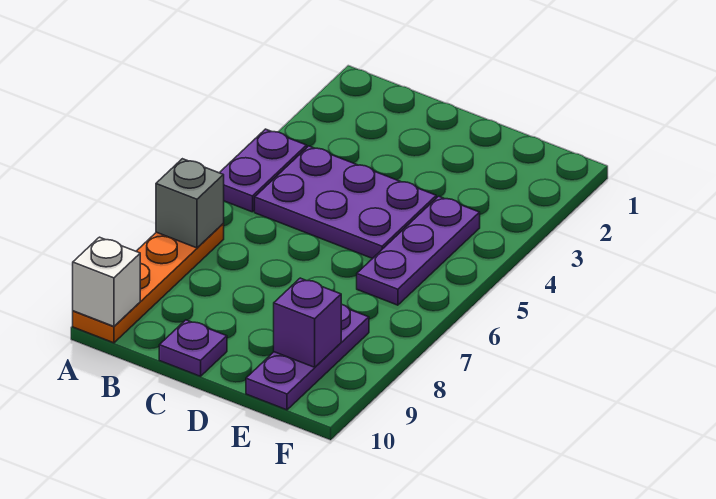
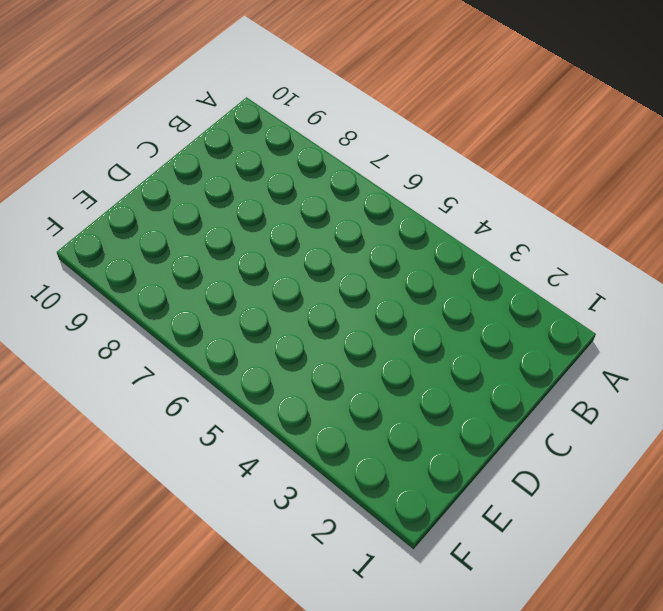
none -> purple 1x2 plate [220,129,307,212]
none -> orange 1x4 plate [73,224,224,343]

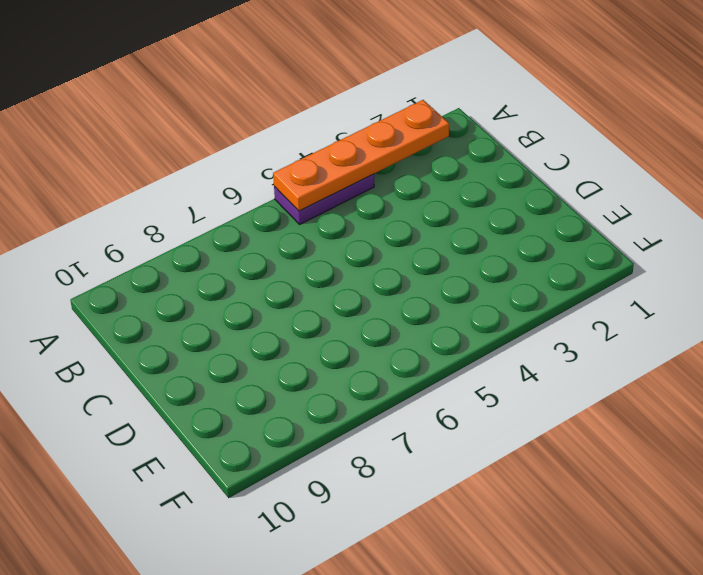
orange 1x4 plate [273,100,449,211] -> orange 1x4 plate moved to [73,224,224,343]
none -> purple 2x3 plate [255,146,436,259]
none -> purple 1x1 plate [159,320,227,376]

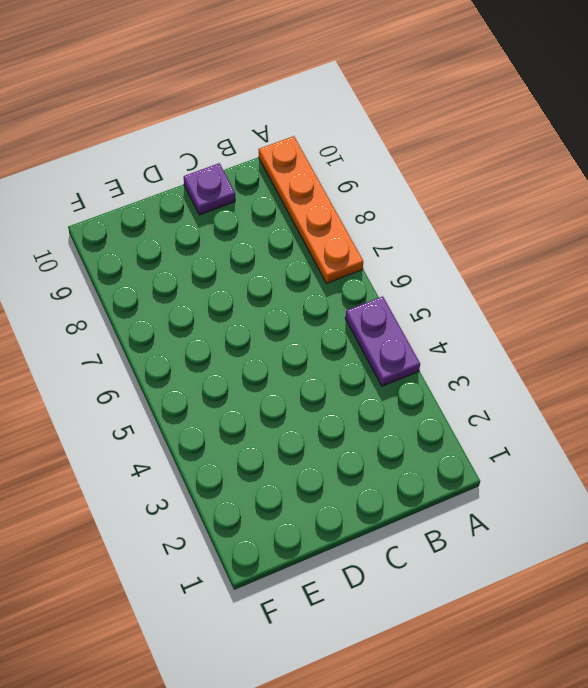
none -> purple 2x3 plate [255,146,436,259]
none -> purple 1x3 plate [357,196,480,305]

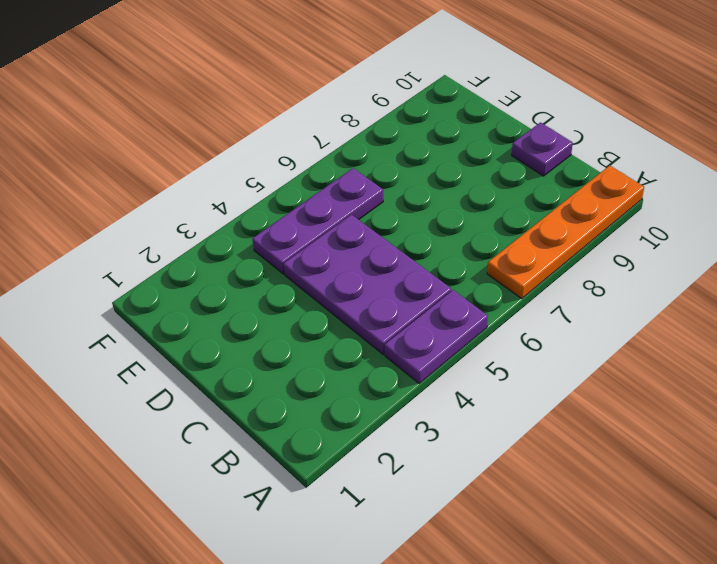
none -> purple 1x3 plate [246,304,369,410]
none -> grey 1x1 brick [156,159,224,248]

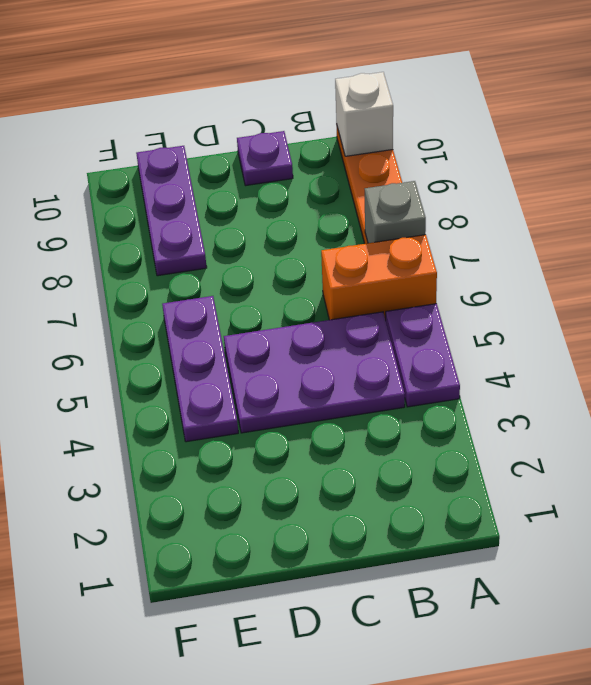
orange 1x2 brick [321,235,437,320] -> none
none -> purple 1x1 brick [274,278,341,367]

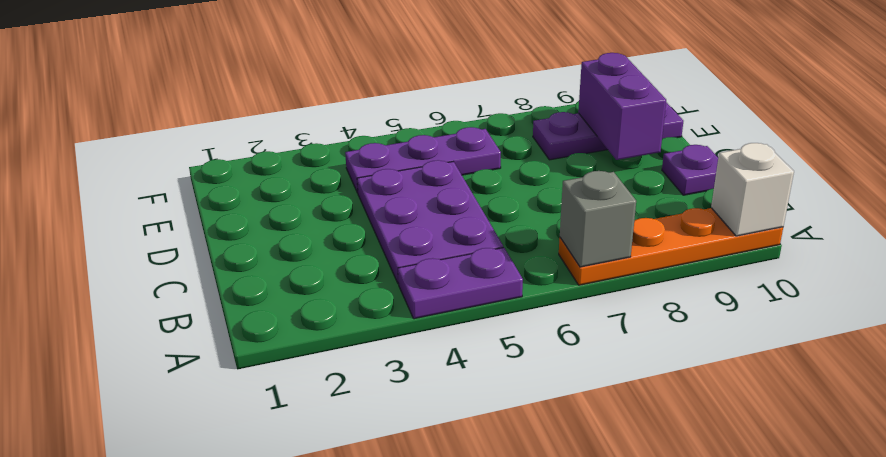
purple 1x2 brick [578,53,666,160] -> purple 1x1 brick [274,278,341,367]

